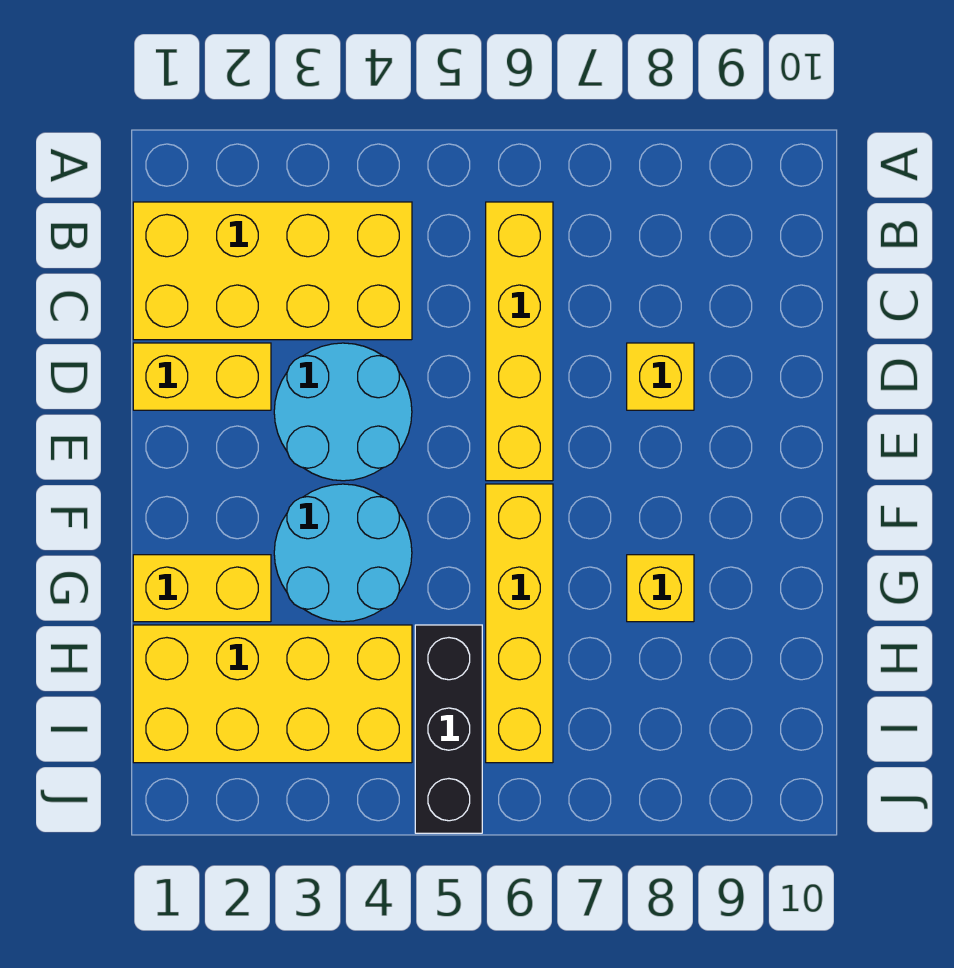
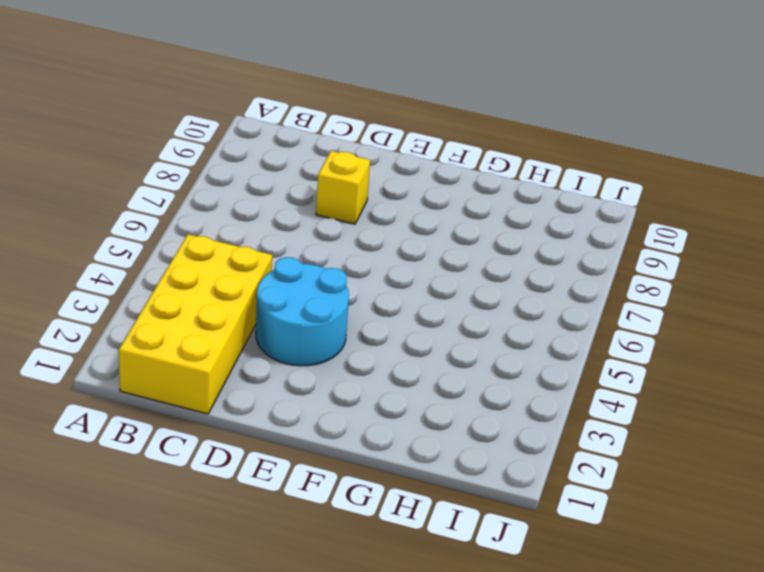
none -> yellow 1x4 brick [486,202,553,481]
none -> yellow 1x2 brick [133,343,271,410]

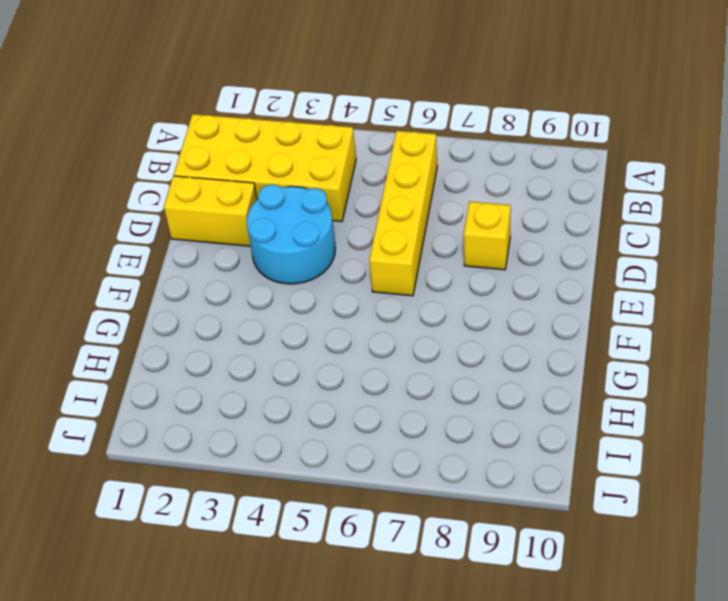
none -> cyan 2x2 round brick [274,484,412,622]
none -> yellow 1x4 brick [486,484,553,763]

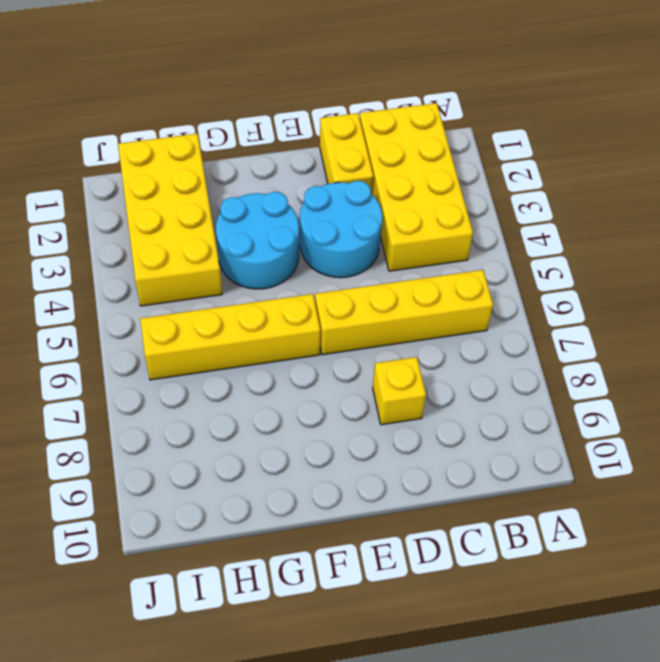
none -> yellow 1x2 brick [133,555,271,622]
none -> yellow 1x1 brick [627,555,694,622]

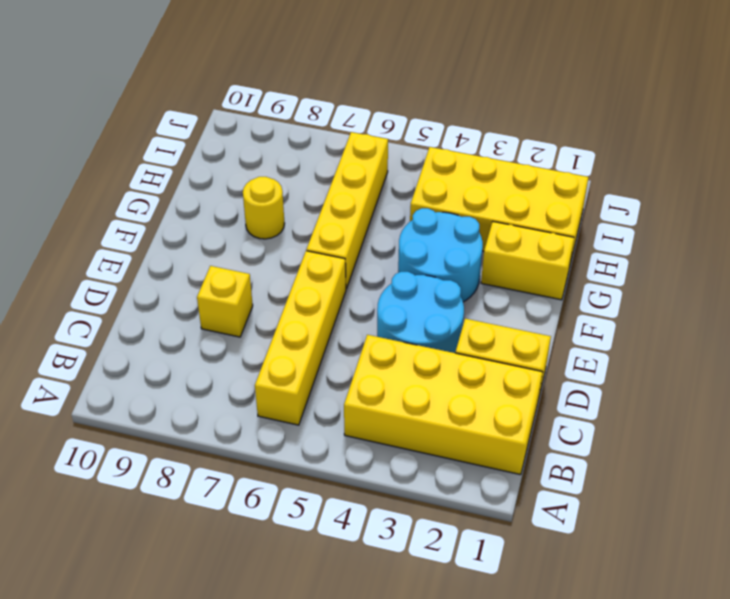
yellow 1x1 round brick [243,177,285,239] -> yellow 1x1 brick [627,555,694,622]
none -> black 1x3 brick [415,625,482,833]

